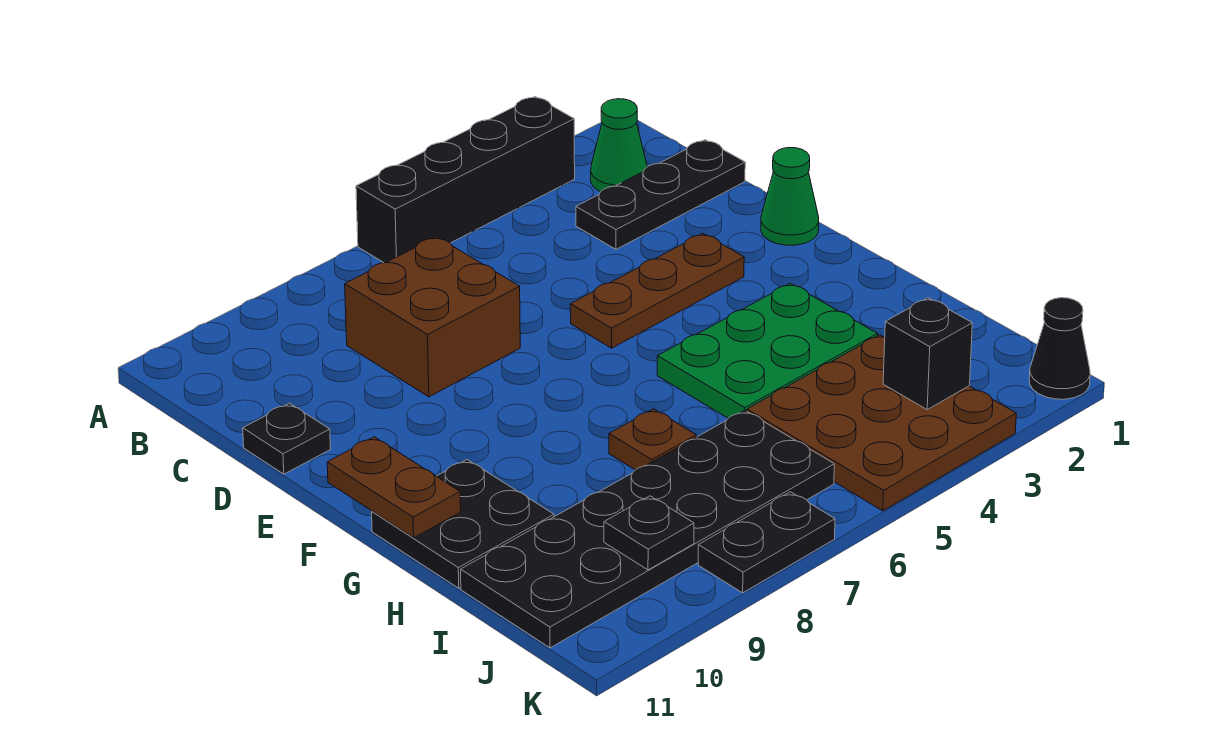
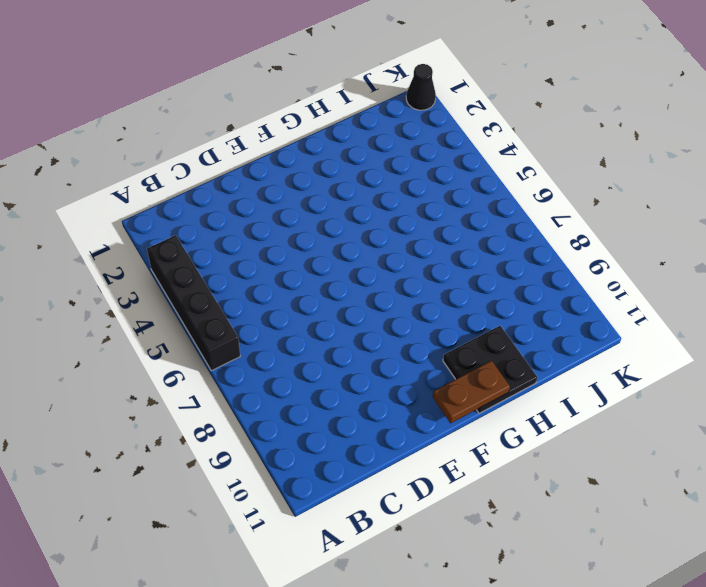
none -> green 1x1 cone [591,99,647,192]
none -> black 1x3 plate [576,140,745,249]
none -> brown 2x2 brick [345,237,520,397]

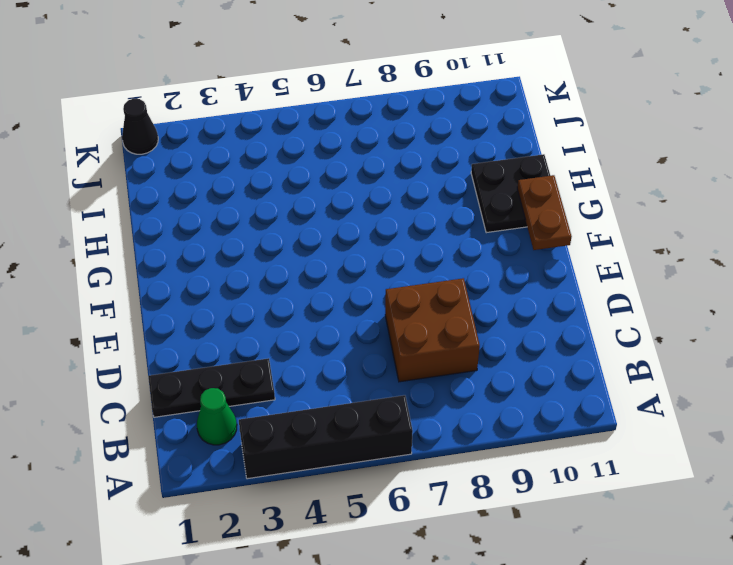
none -> black 1x1 plate [243,403,330,474]
none -> green 1x1 cone [761,148,819,245]
none -> brown 1x3 plate [570,234,744,348]

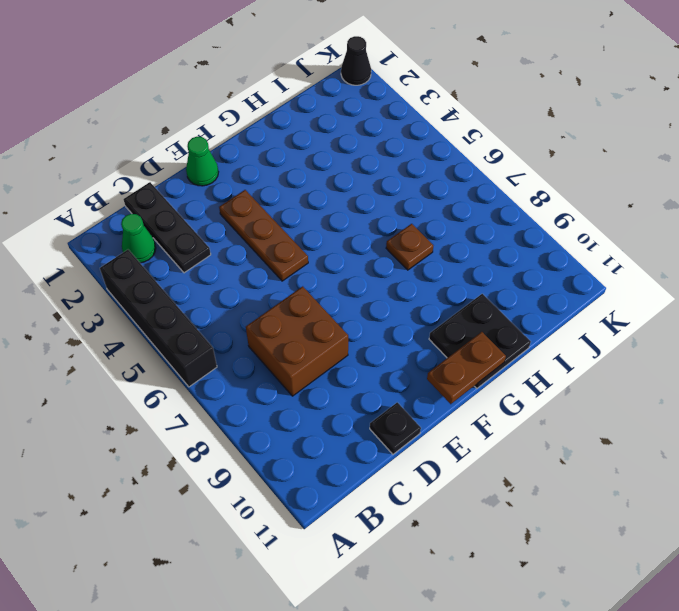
none -> green 2x3 plate [657,284,878,418]
none -> brown 3x3 plate [747,335,1016,511]
none -> black 2x6 plate [461,410,834,648]

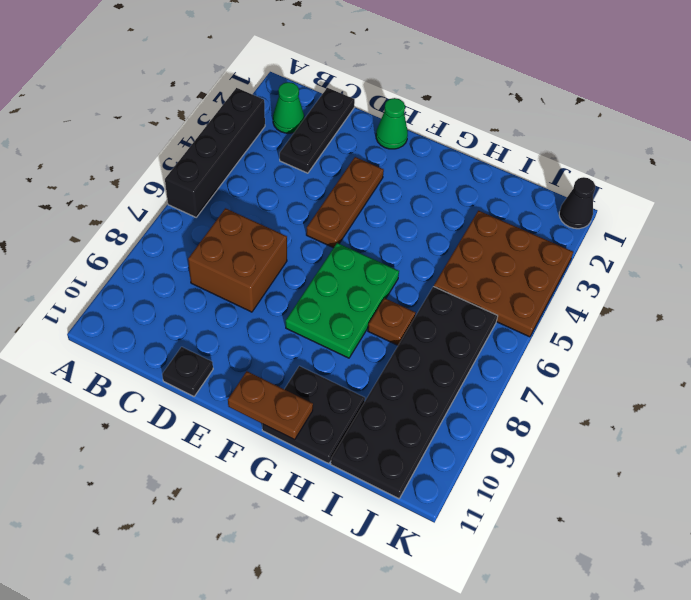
green 2x3 plate [286,243,399,358] -> green 2x3 plate moved to [657,284,878,418]
none -> black 1x2 plate [698,492,835,593]
none -> black 1x1 brick [883,298,972,410]
none -> black 1x1 plate [604,496,694,570]

